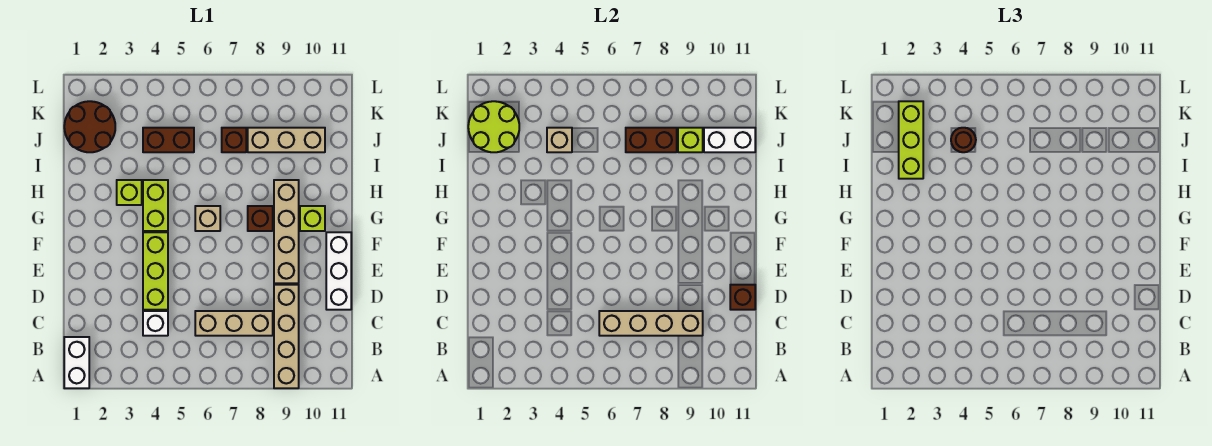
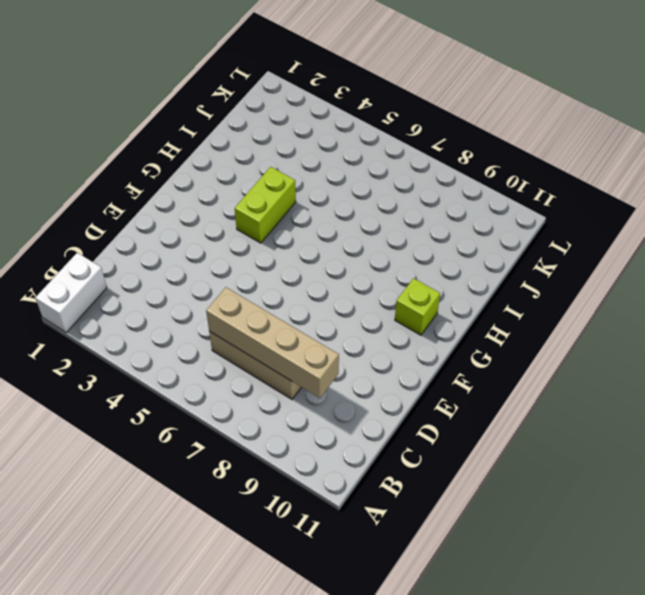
none -> tan 1x4 brick [274,285,299,388]
none -> white 1x1 brick [143,311,168,336]
none -> lime 1x3 brick [143,232,168,310]

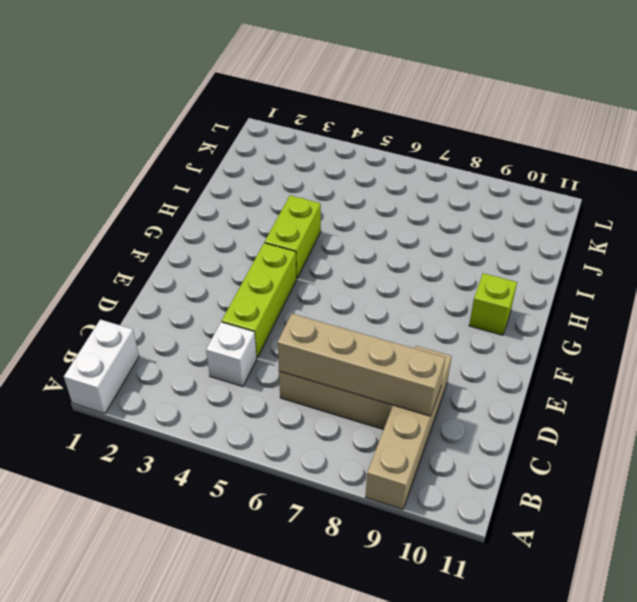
none -> white 1x3 brick [326,232,351,310]
none -> tan 1x4 brick [274,180,299,283]
none -> tan 1x1 brick [195,206,220,231]

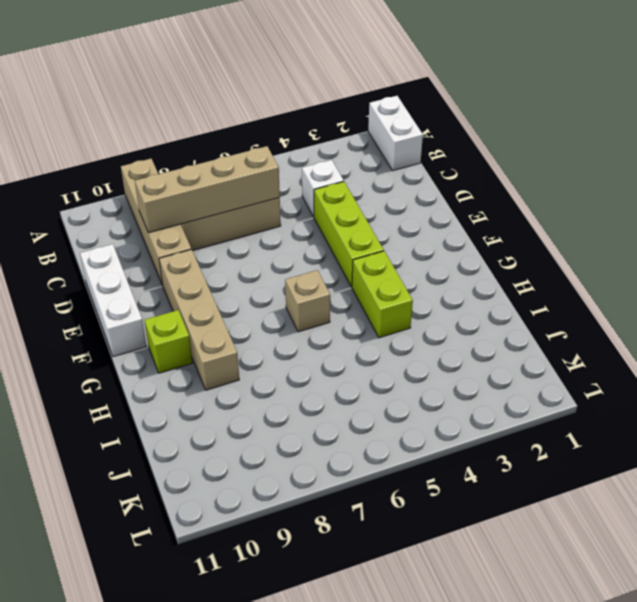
none -> brown 1x1 brick [248,206,273,231]
none -> lime 1x1 brick [117,180,142,205]
none -> brown 2x2 round brick [64,101,115,152]

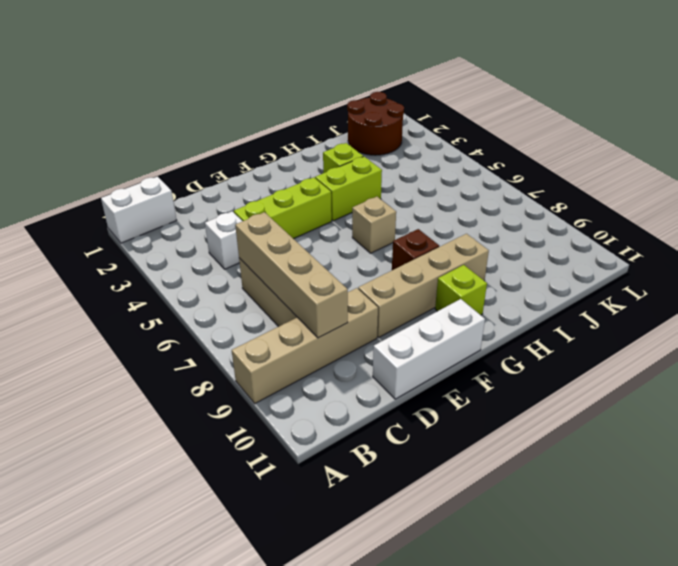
none -> brown 1x2 brick [143,128,194,152]
none -> brown 1x1 brick [222,128,246,152]
none -> tan 1x3 brick [248,128,325,152]

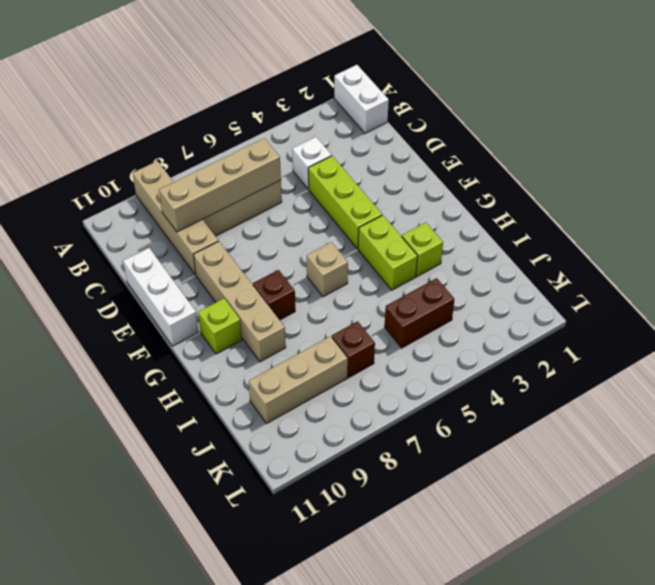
none -> brown 2x2 round brick [64,101,115,152]
none -> brown 1x1 brick [730,285,755,310]
none -> lime 2x2 round brick [468,101,519,152]

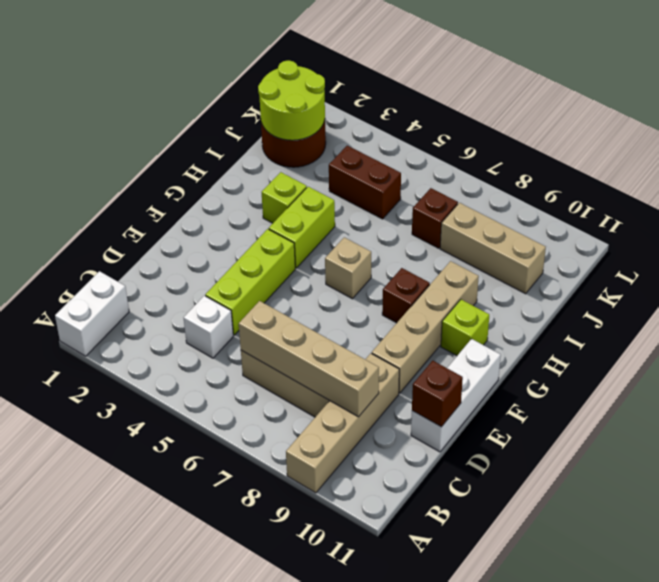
none -> tan 1x1 brick [547,128,572,152]
none -> brown 1x2 brick [626,128,677,152]
none -> lime 1x1 brick [678,128,703,152]

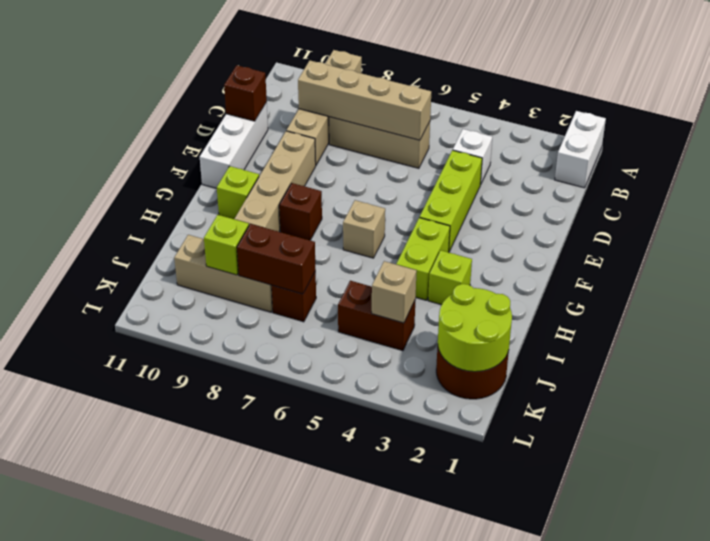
none -> white 1x2 brick [704,128,755,152]
none -> lime 1x3 brick [899,101,923,179]
none -> brown 1x1 round brick [951,128,976,152]

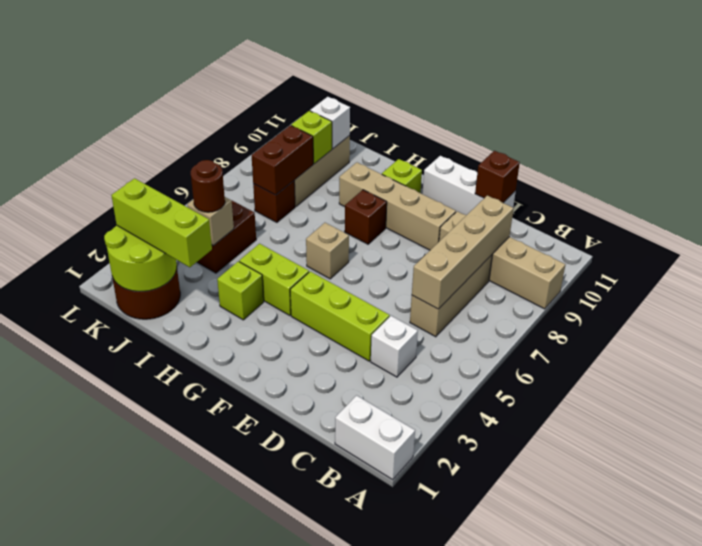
white 1x1 brick [310,97,350,149] -> white 1x2 brick [704,128,755,152]

